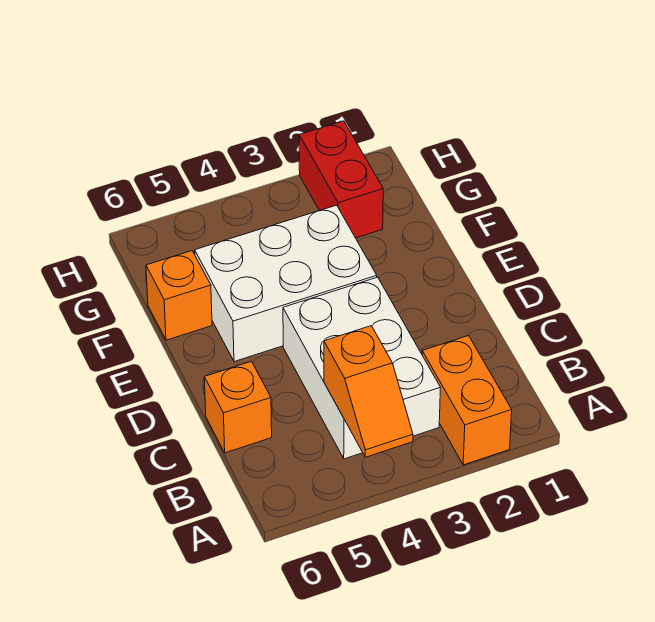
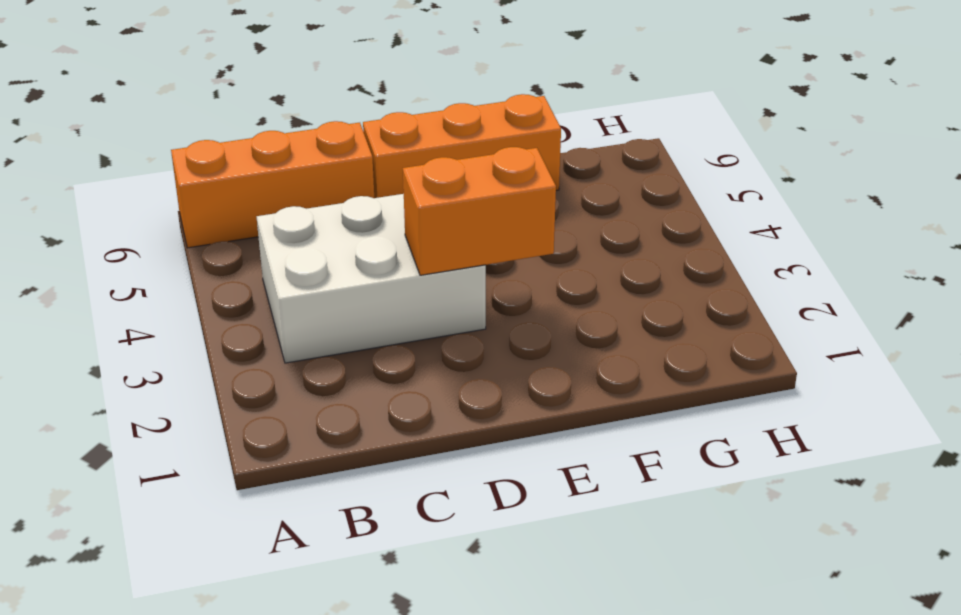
orange 1x3 brick [171,121,374,248] -> orange 1x1 brick [204,361,272,453]
orange 1x2 brick [403,147,556,275] -> orange 1x2 brick moved to [422,336,512,465]
orange 1x3 brick [363,94,561,198] -> orange 1x1 brick [146,251,212,340]
none -> white 2x3 brick [195,205,377,362]
none -> red 1x2 brick [299,121,383,238]

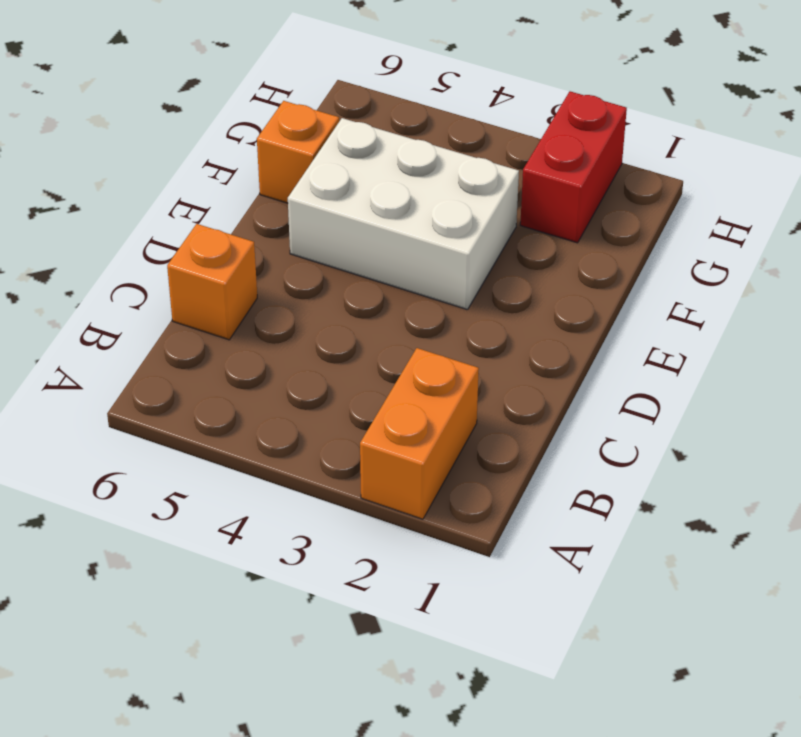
none -> white 2x3 brick [283,277,441,459]
none -> orange 1x2 slope [324,326,413,457]

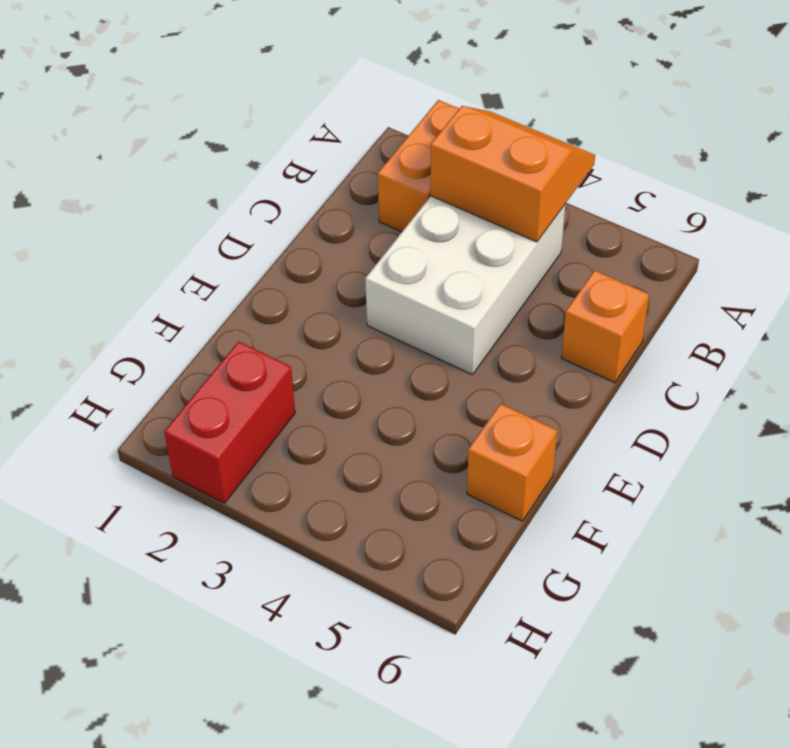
orange 2x2 slope [430,106,595,242] -> orange 1x2 slope [324,326,413,457]
none -> white 2x3 brick [195,205,377,362]

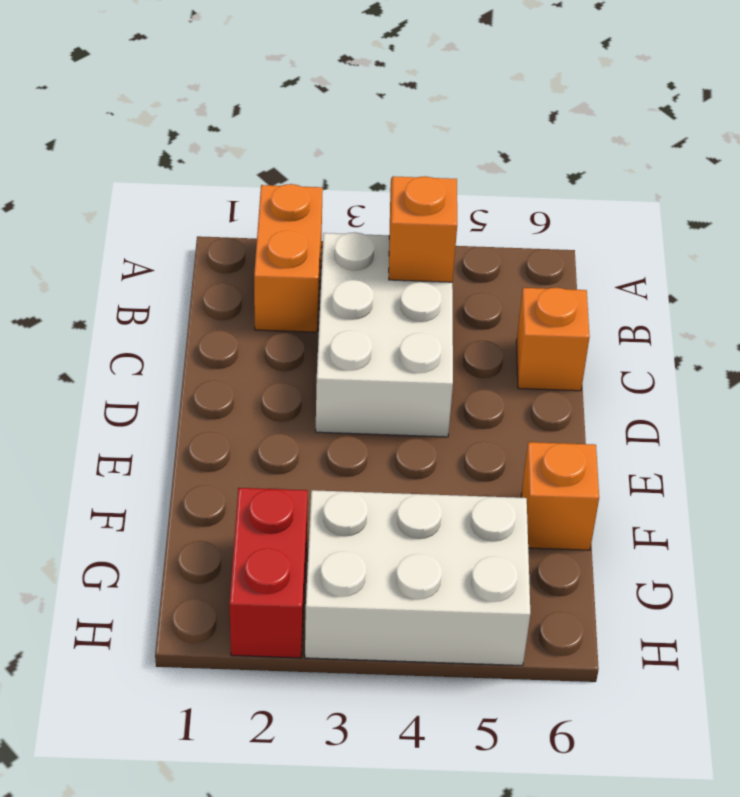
white 2x3 brick [305,490,530,666] -> white 2x3 brick moved to [195,205,377,362]

